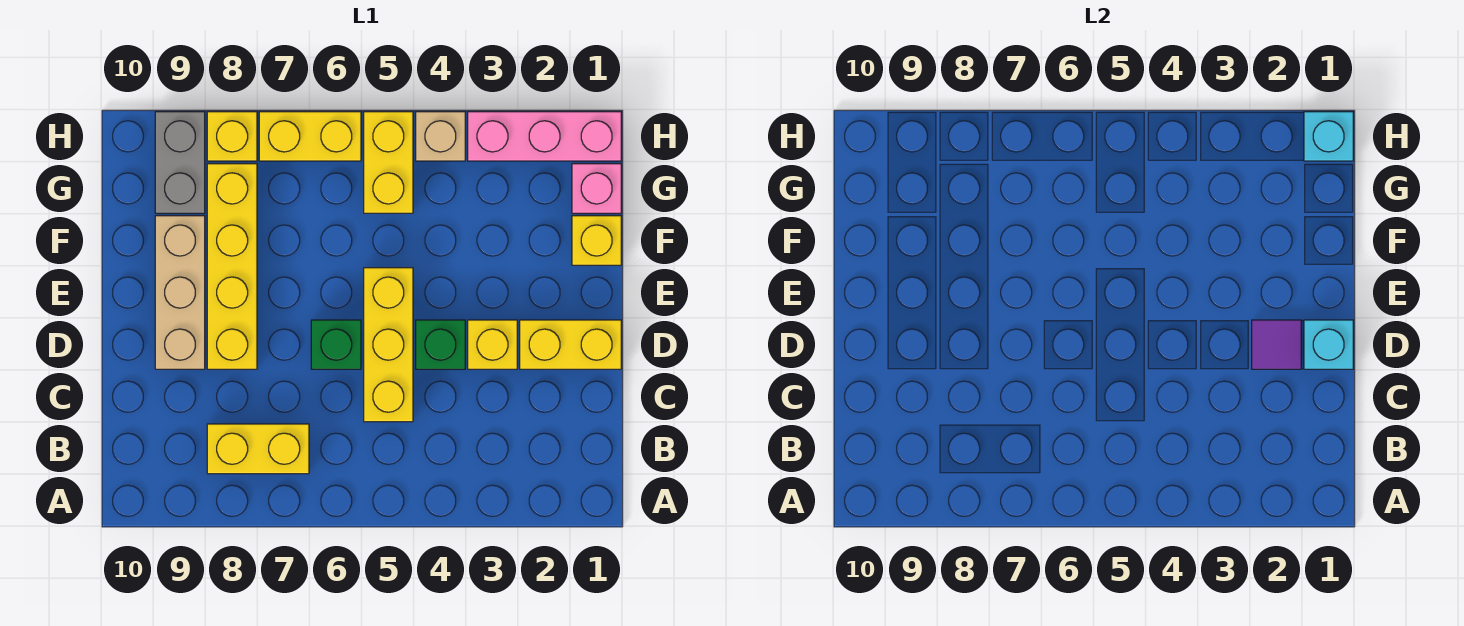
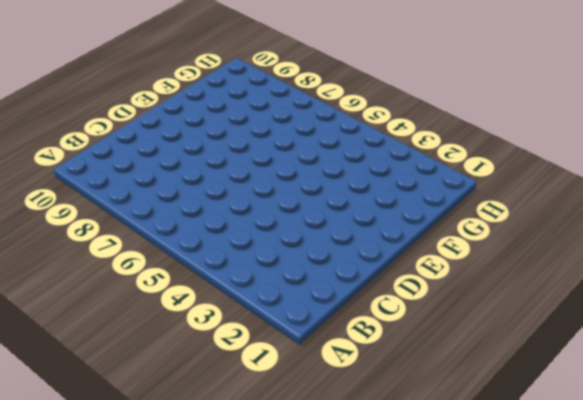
none -> yellow 1x2 brick [207,424,309,474]
none -> yellow 1x3 brick [364,268,413,422]
none -> yellow 1x2 brick [520,320,621,369]

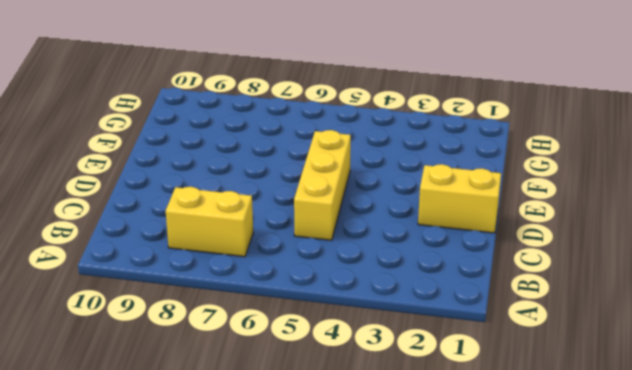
none -> yellow 1x1 brick [468,320,517,369]
none -> green 1x1 brick [416,320,465,369]
none -> green 1x1 brick [311,320,361,369]

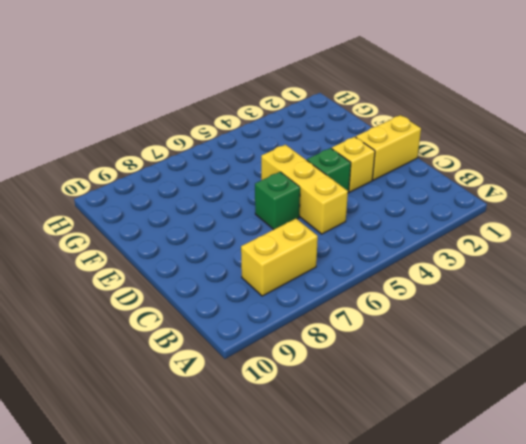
none -> yellow 1x4 brick [207,164,257,369]
none -> tan 1x3 brick [155,216,205,369]
none -> yellow 1x1 brick [572,216,621,265]

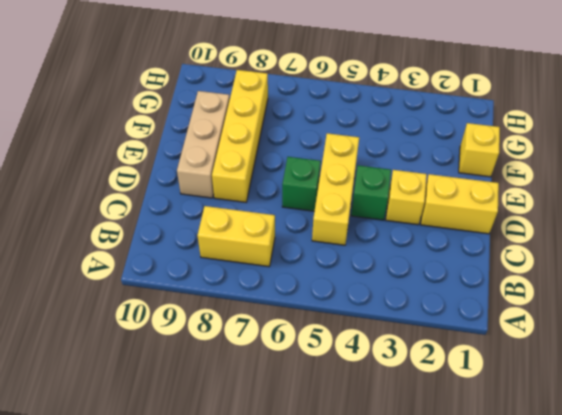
none -> pink 1x1 brick [572,164,621,213]
none -> yellow 1x2 brick [364,112,413,213]
none -> grey 1x2 brick [155,112,205,213]

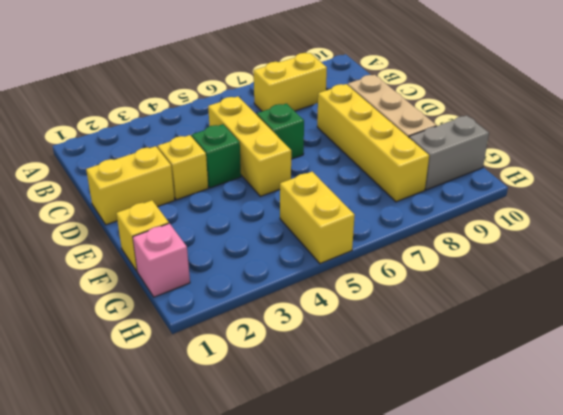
grey 1x2 brick [409,115,489,190] -> grey 1x2 brick turned to [155,112,205,213]
none -> pink 1x3 brick [468,112,621,161]
none -> tan 1x1 brick [416,112,465,161]
none -> yellow 1x2 brick [259,112,361,161]

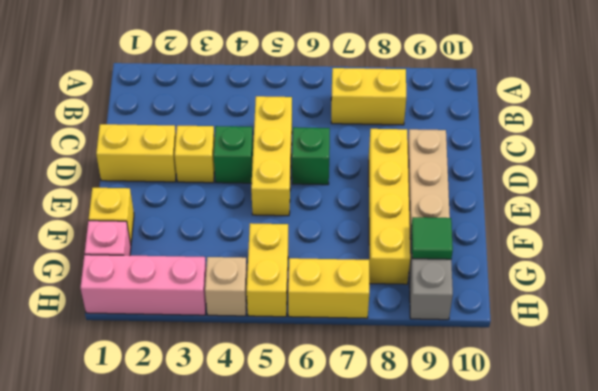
green 1x1 tile [411,217,453,259] -> none
none -> yellow 1x1 brick [207,112,257,161]
none -> cyan 1x1 brick [1304,320,1353,369]
none -> purple 1x1 tile [1252,320,1301,369]

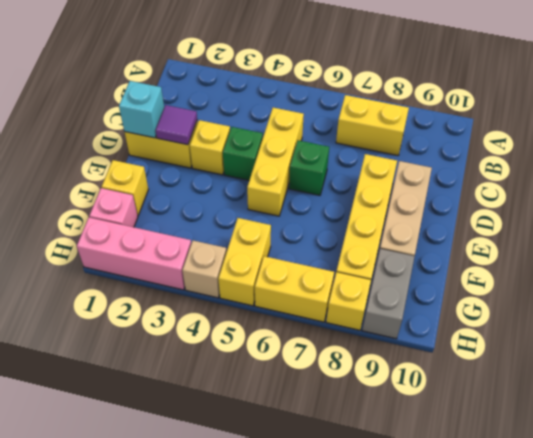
none -> cyan 1x1 brick [1304,112,1353,161]

